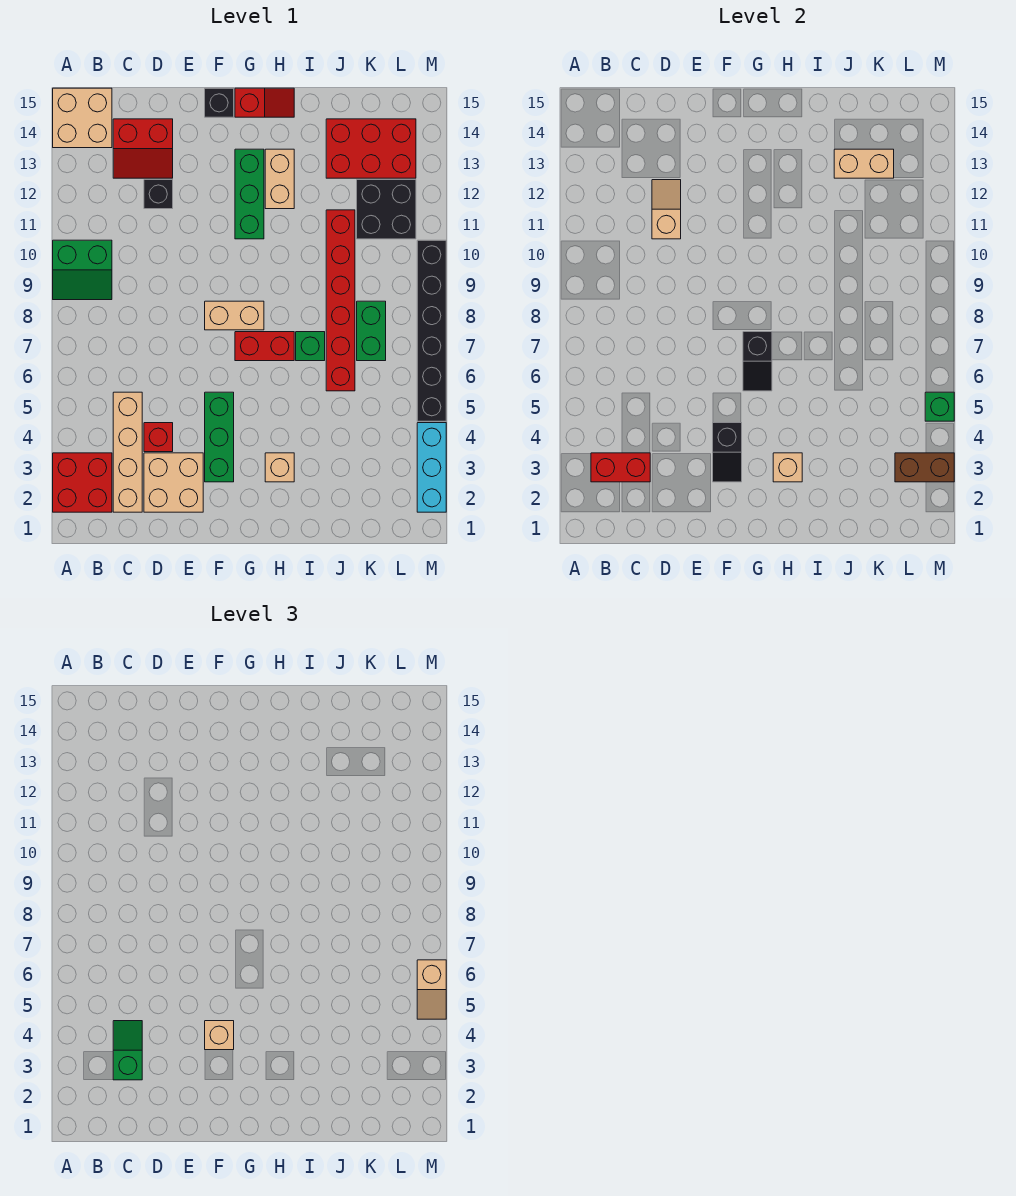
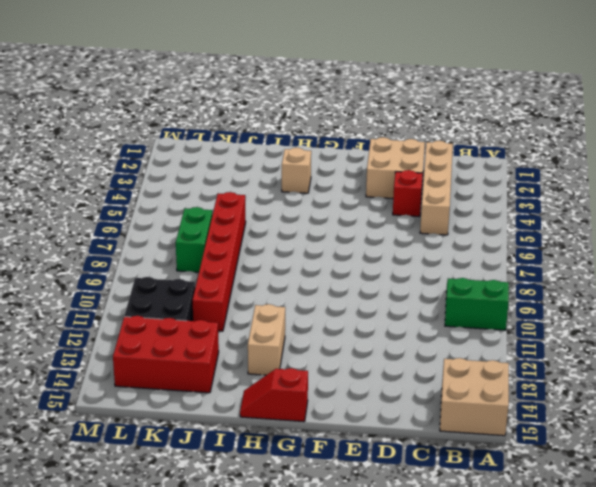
none -> red 2x2 brick [53,453,112,512]
none -> red 2x2 slope [113,119,173,178]
none -> black 1x1 brick [144,180,173,209]
none -> green 1x3 brick [205,392,234,482]

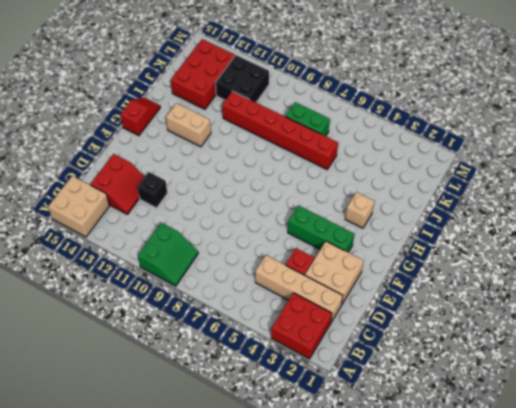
none -> tan 1x2 brick [205,301,264,330]
none -> black 1x1 brick [205,88,234,117]
none -> red 1x2 brick [235,332,294,361]
none -> green 1x3 brick [235,149,264,239]

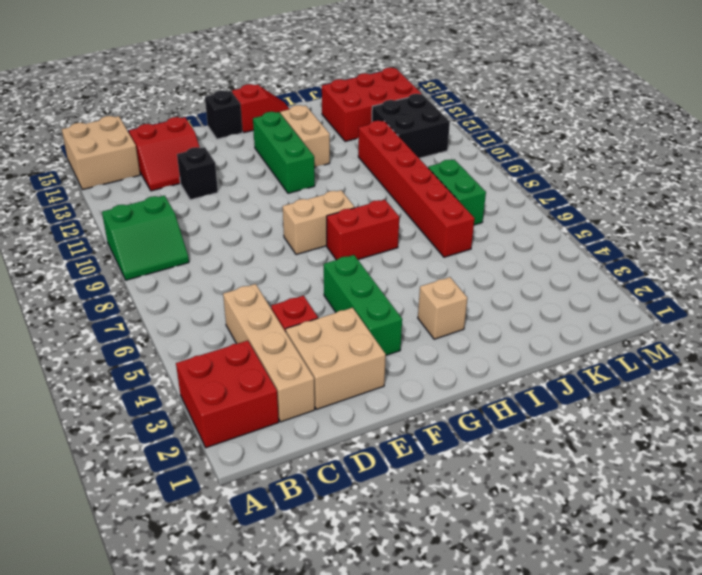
none -> green 1x1 brick [296,332,325,361]
none -> cyan 1x3 brick [417,423,446,512]
none -> black 1x6 brick [417,240,446,421]
none -> red 1x2 brick [591,453,650,482]

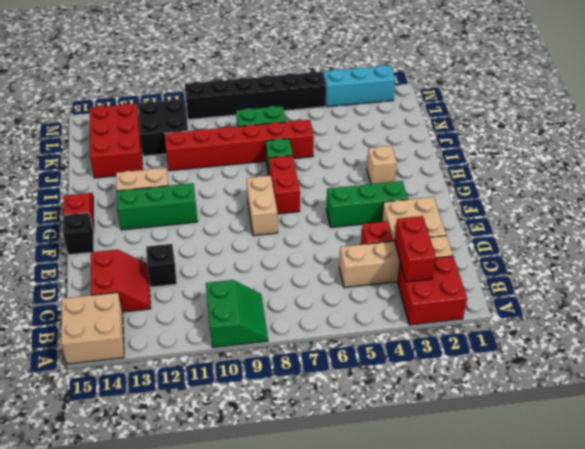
none -> tan 1x2 slope [652,180,681,239]
none -> black 1x2 slope [713,423,742,482]
none -> black 1x2 slope [743,332,772,391]
none -> tan 1x1 brick [773,453,802,482]

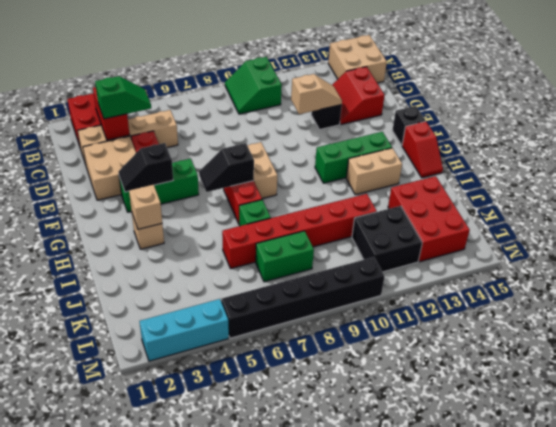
none -> tan 1x2 brick [834,149,894,178]
none -> brown 1x2 brick [895,453,954,482]
none -> green 1x1 brick [925,392,954,421]
none -> tan 1x1 brick [205,1021,234,1050]

